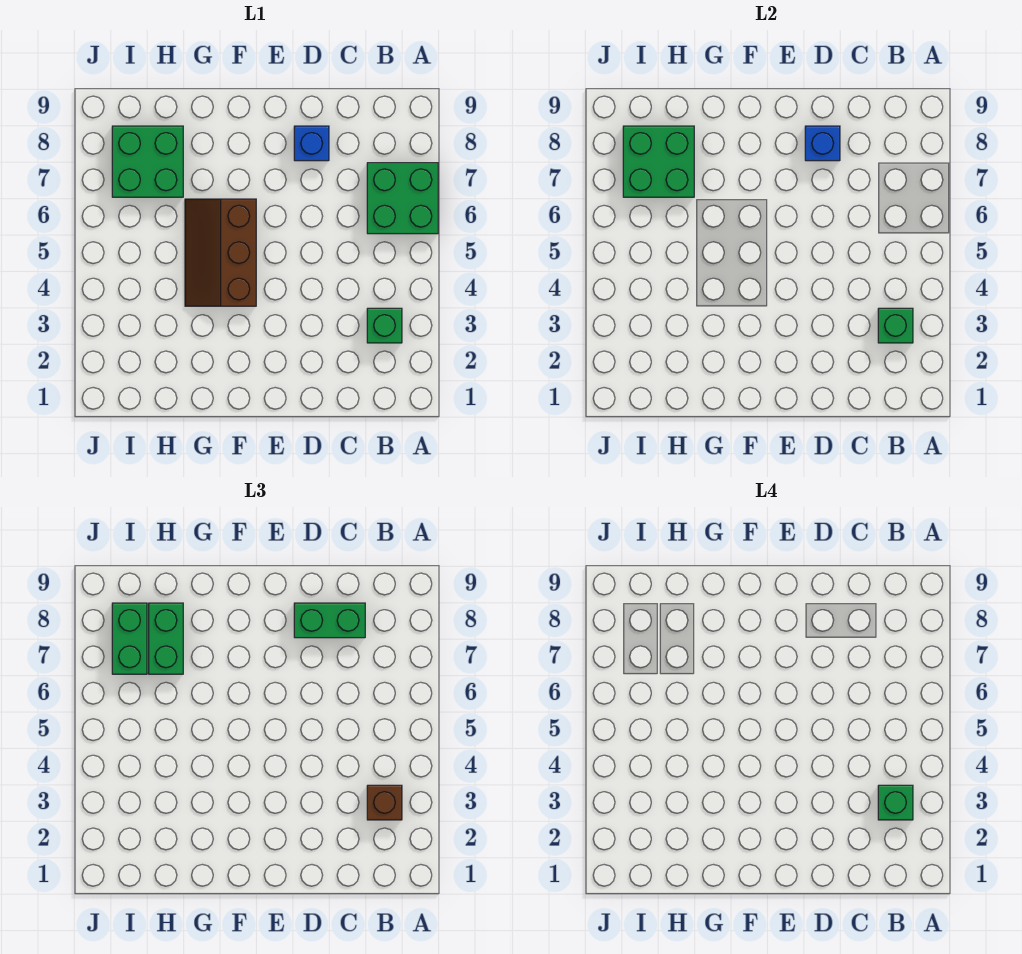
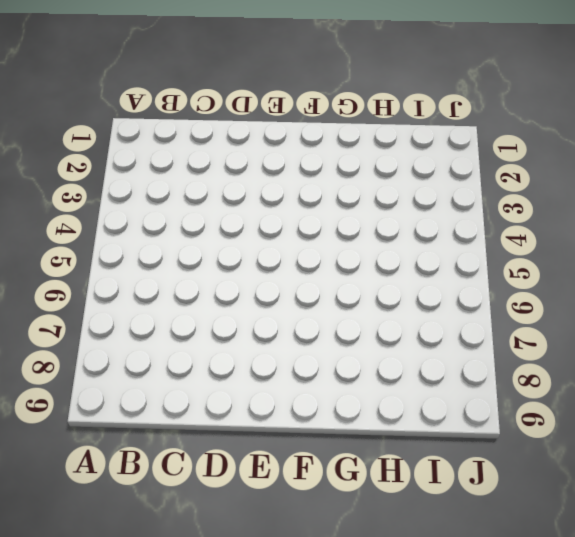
none -> green 2x2 brick [367,163,438,234]
none -> green 1x1 brick [367,308,402,343]
none -> blue 1x1 brick [294,126,329,161]

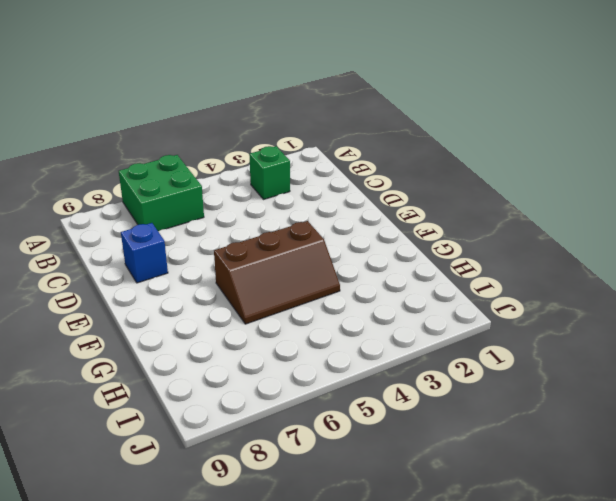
none -> green 2x2 brick [112,126,183,197]
none -> green 1x1 brick [878,308,913,343]
none -> blue 1x1 brick [805,126,840,161]

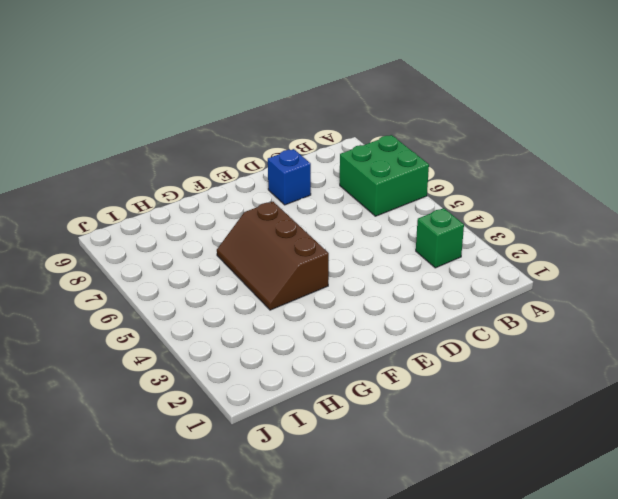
none -> green 2x2 brick [112,126,183,197]
none -> green 1x1 brick [878,308,913,343]
none -> blue 1x1 brick [805,126,840,161]

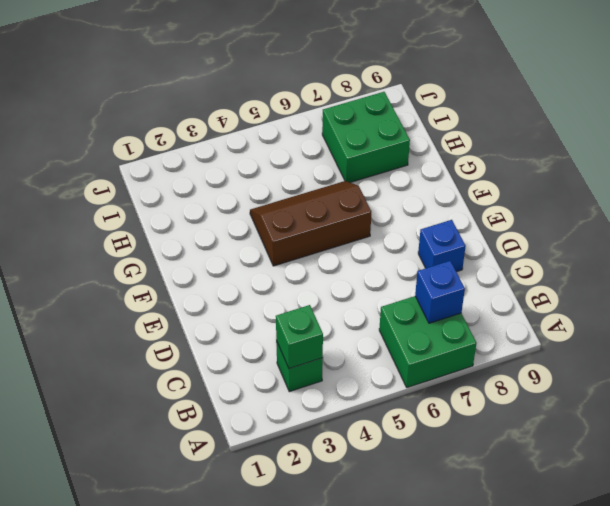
blue 1x1 brick [415,261,465,323] -> blue 1x1 brick moved to [805,126,840,161]
none -> green 2x2 brick [623,126,694,197]
none -> brown 1x1 brick [367,785,402,820]
none -> green 1x2 brick [294,603,365,638]

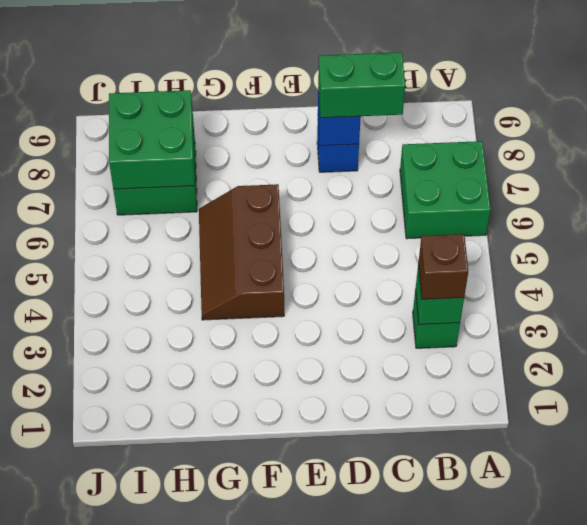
none -> green 1x2 brick [149,603,183,674]
none -> green 1x2 brick [112,603,147,674]
none -> green 1x1 brick [878,785,913,820]

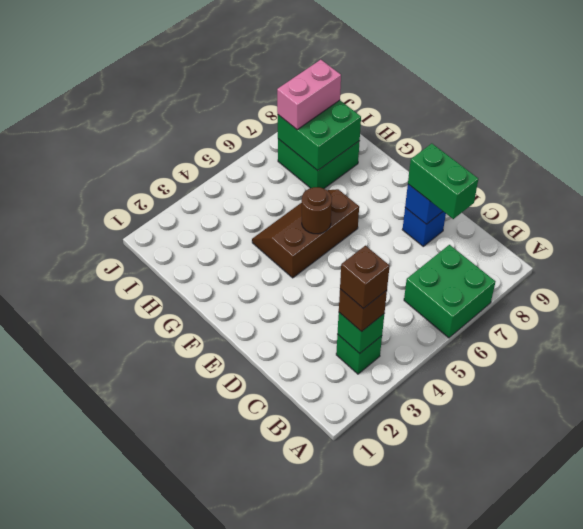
brown 1x1 brick [340,246,390,309] -> green 1x1 brick [878,785,913,820]
brown 1x1 round brick [302,187,332,234] -> none
pink 1x2 brick [277,60,341,129] -> green 1x2 brick [112,603,147,674]
none -> green 1x2 brick [149,603,183,674]

